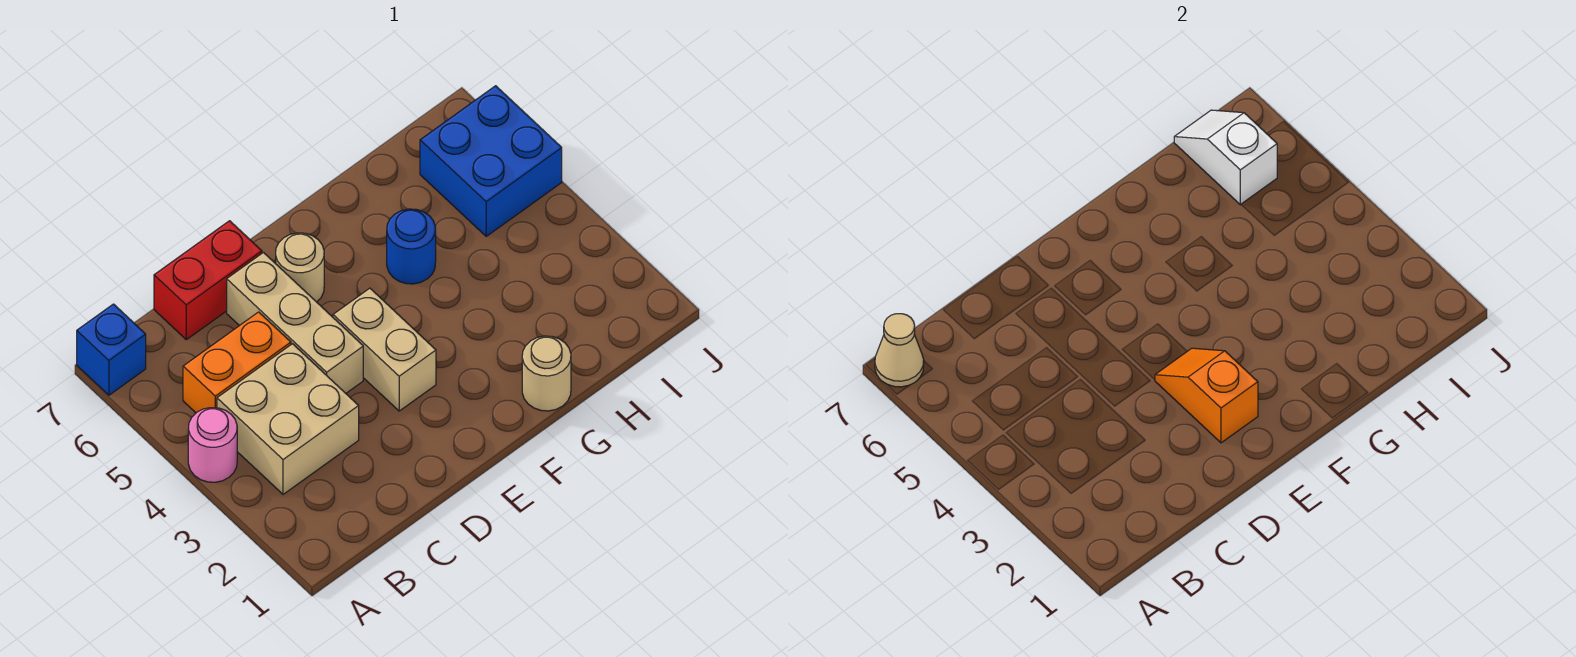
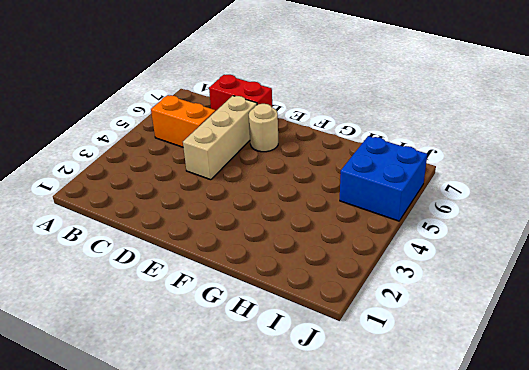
none -> pink 1x1 round brick [188,408,237,482]
none -> blue 1x1 brick [77,304,146,395]
none -> tan 2x2 brick [217,344,359,494]

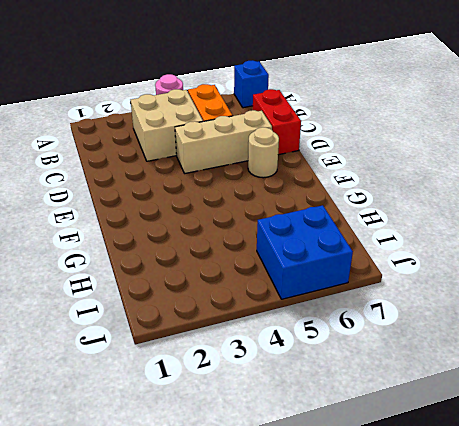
none -> tan 1x2 brick [333,288,436,411]
none -> tan 1x1 round brick [522,336,571,411]
none -> blue 1x1 round brick [387,209,436,284]

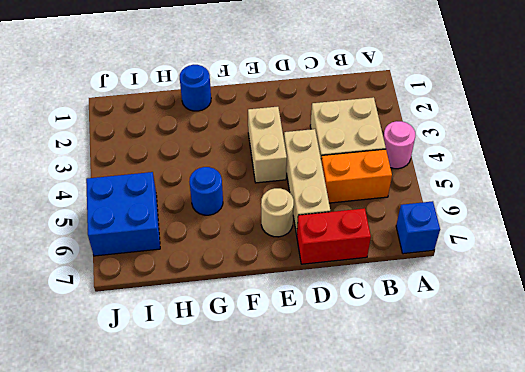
blue 1x1 round brick [180,65,211,111] -> tan 1x1 round brick [522,336,571,411]
none -> tan 1x1 cone [875,314,924,387]
none -> orange 1x2 slope [1155,348,1258,443]
none -> white 1x2 slope [1174,110,1277,205]

